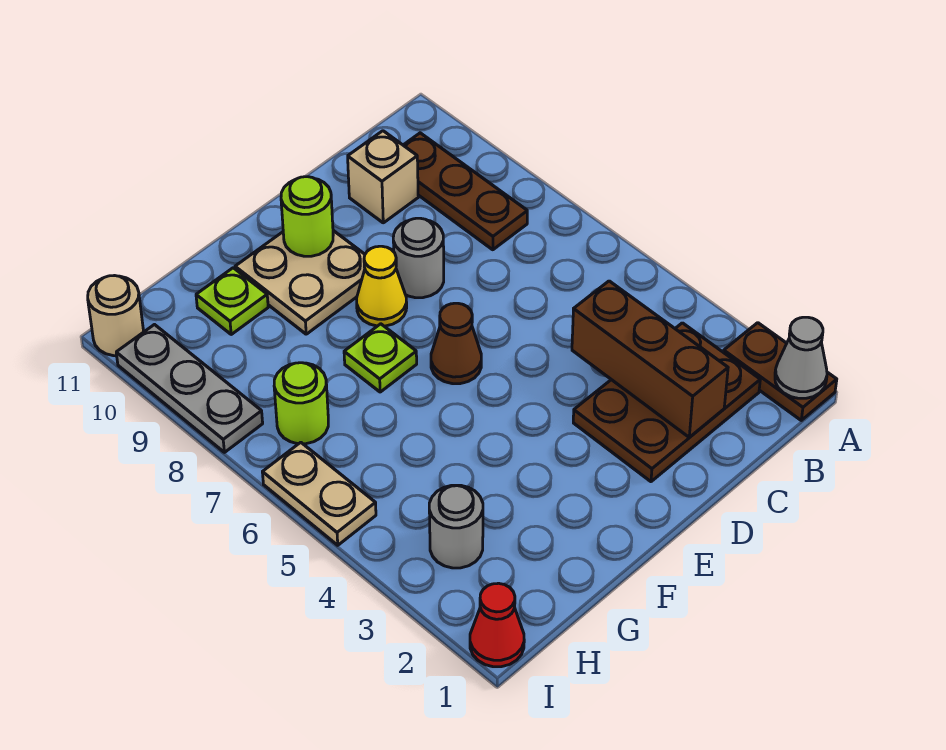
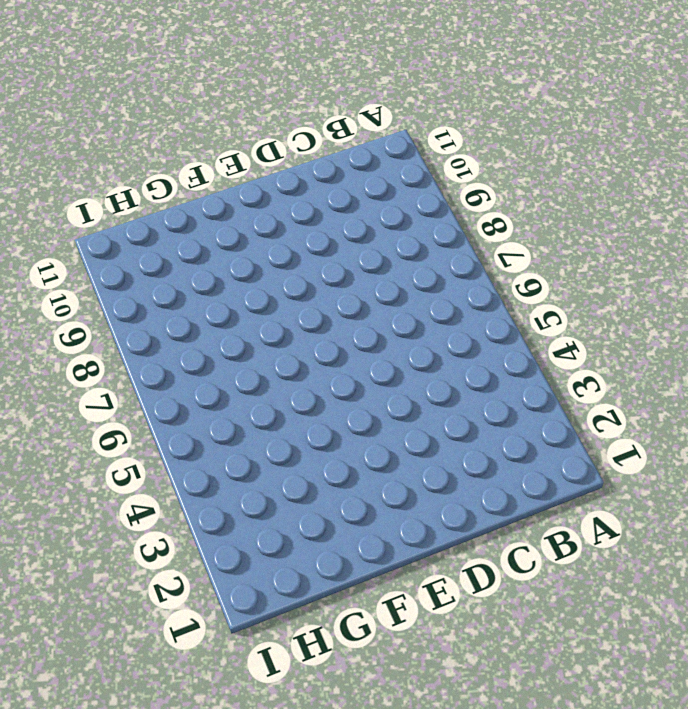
none -> brown 1x2 plate [724,323,837,420]
none -> brown 2x3 plate [573,323,760,482]
none -> brown 1x3 plate [403,133,527,250]

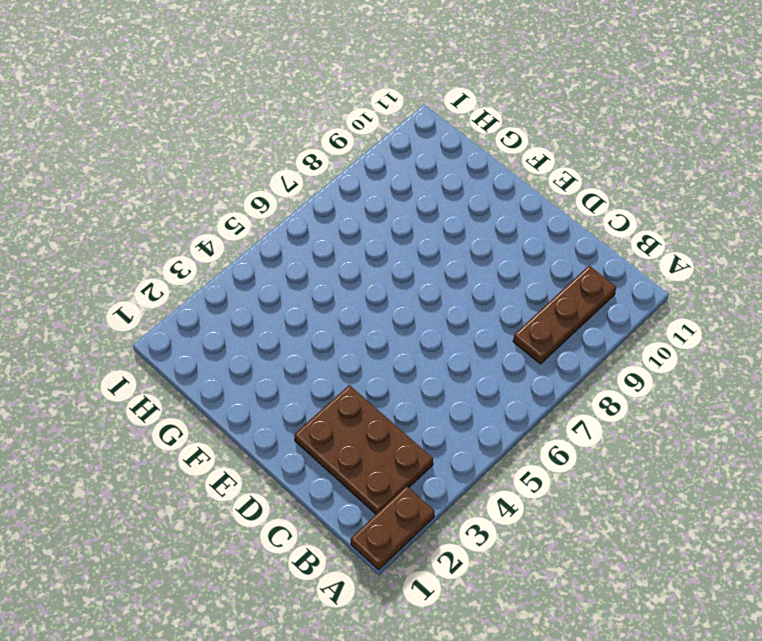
none -> tan 1x1 brick [348,131,418,223]
none -> grey 1x1 round brick [393,218,444,298]
none -> brown 1x1 cone [431,303,481,384]

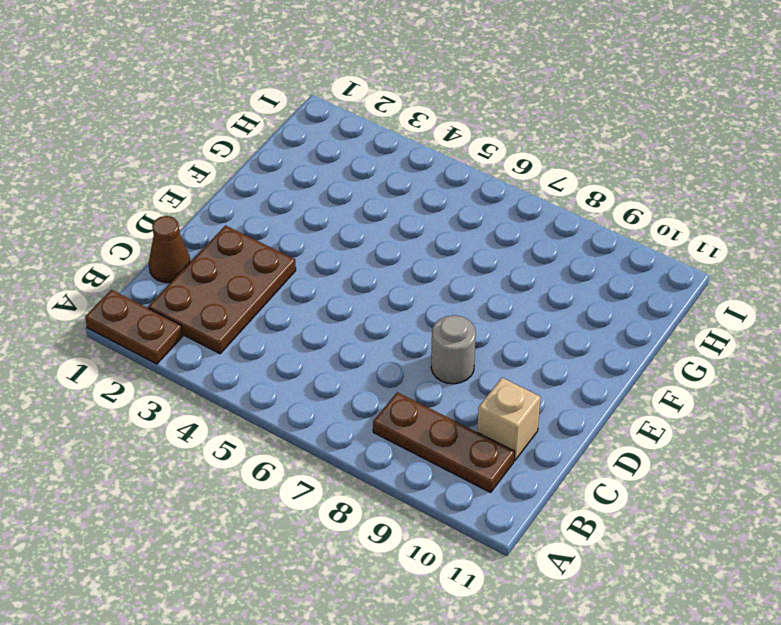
brown 1x1 cone [149,216,190,283] -> brown 1x1 cone moved to [431,303,481,384]
none -> yellow 1x1 cone [357,246,407,326]
none -> tan 2x2 plate [235,230,365,334]
none -> lime 1x1 plate [344,324,417,392]

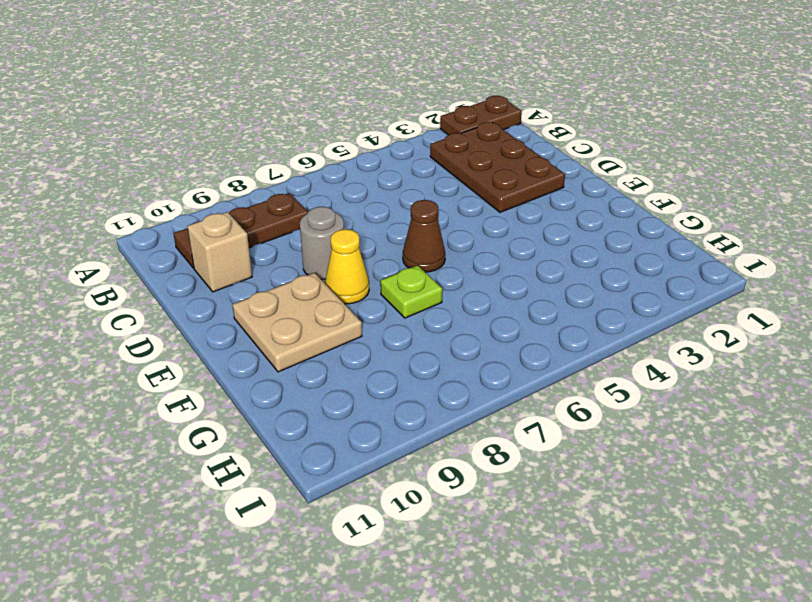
none -> lime 1x1 plate [196,268,268,334]
none -> grey 1x1 round brick [429,485,483,568]
none -> lime 1x1 round brick [274,363,328,444]

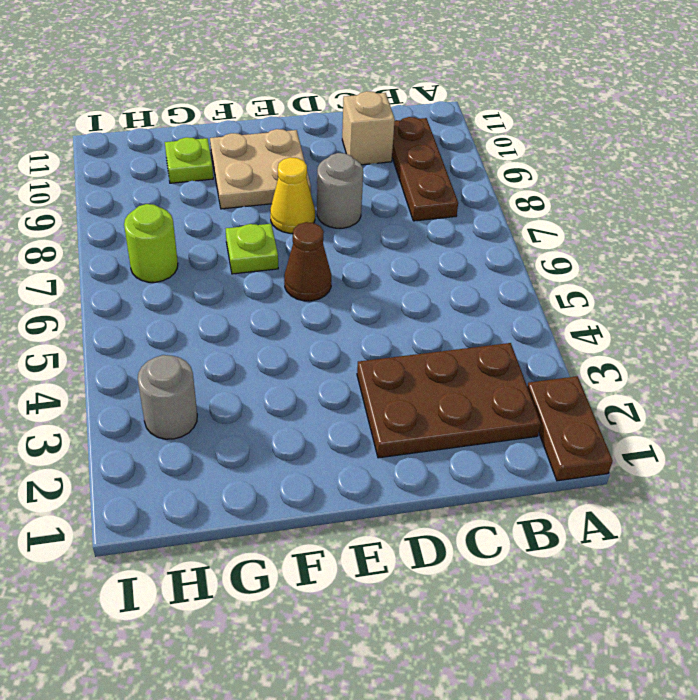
none -> red 1x1 cone [470,583,524,667]
none -> tan 1x2 plate [262,442,376,545]
none -> grey 1x3 plate [116,325,263,452]

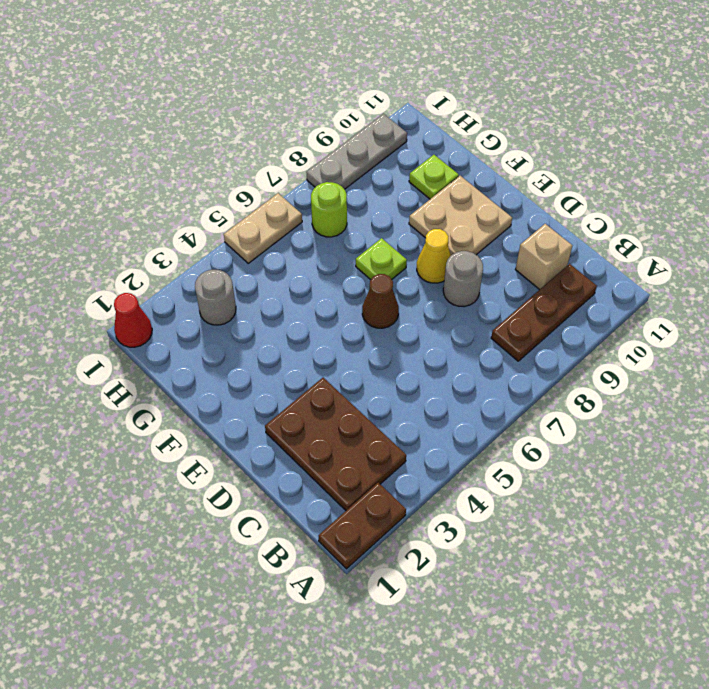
none -> tan 1x1 round brick [88,276,144,356]
none -> grey 1x1 cone [775,317,827,398]
none -> brown 1x3 brick [572,281,728,437]

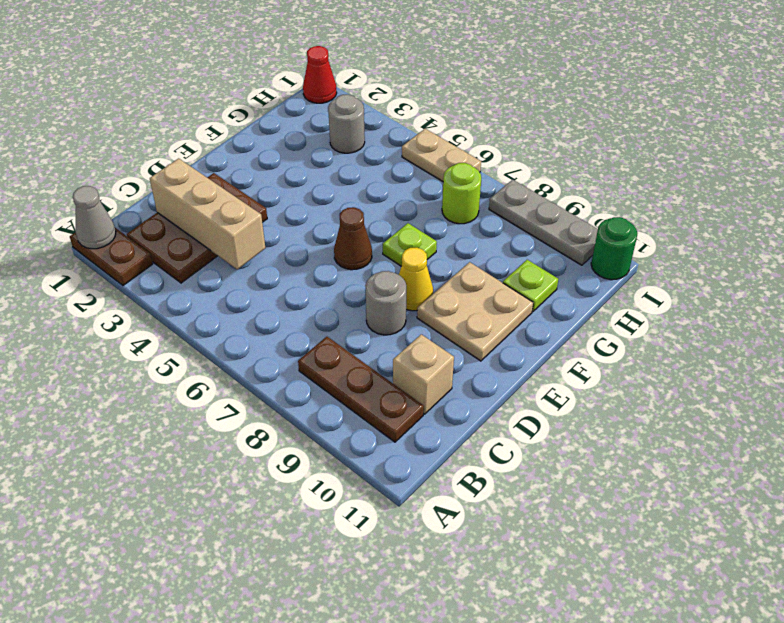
tan 1x3 brick [150,158,265,269] -> brown 1x3 brick [572,281,728,437]
green 1x1 round brick [591,217,637,280] -> tan 1x1 round brick [88,276,144,356]
none -> lime 1x1 round brick [281,177,333,256]

